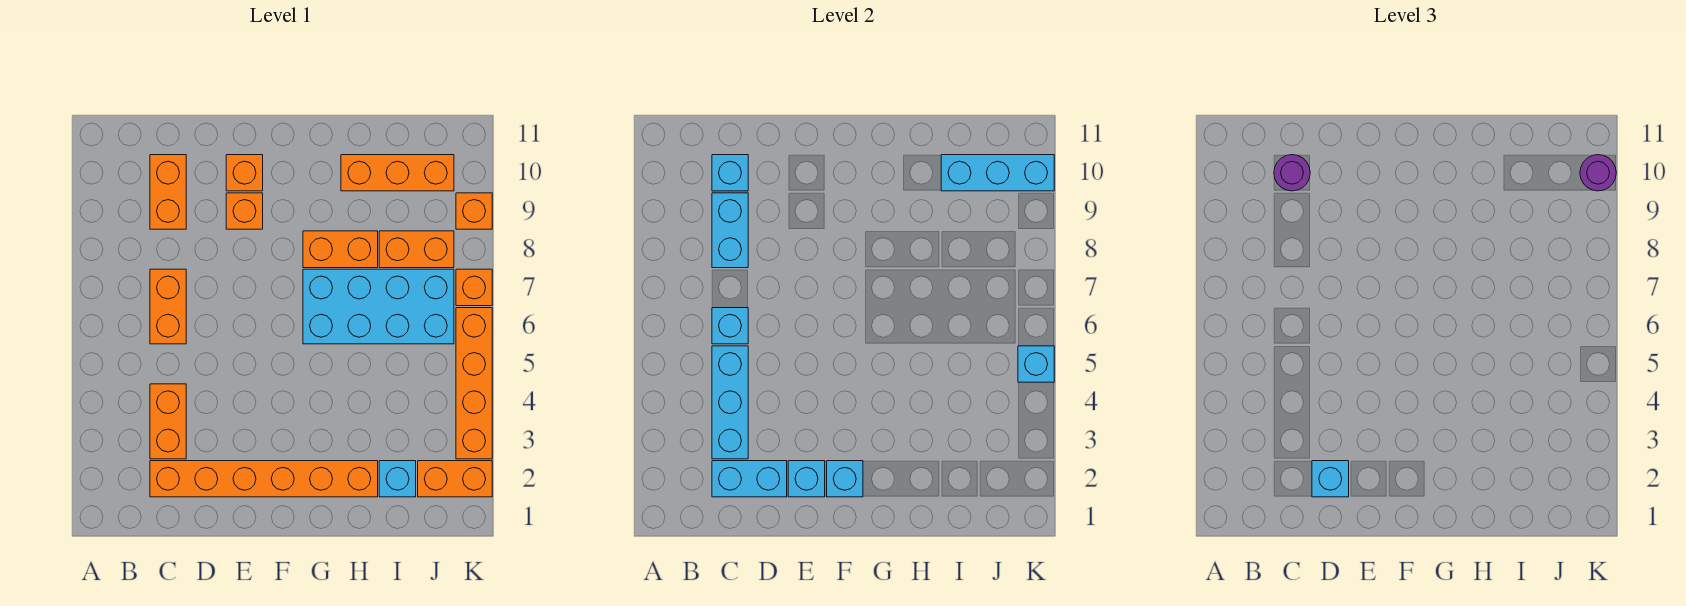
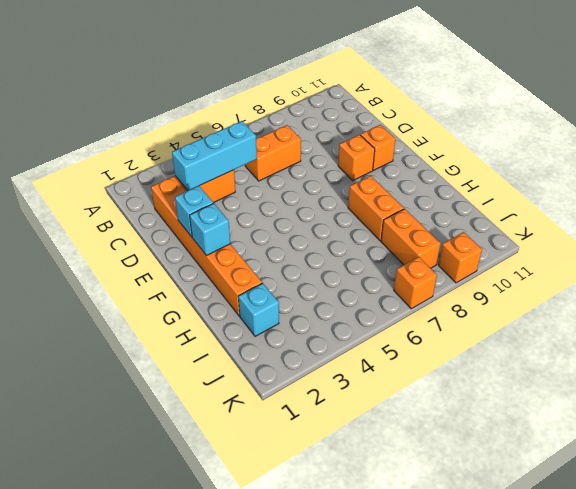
none -> orange 1x2 brick [150,155,186,229]
none -> cyan 2x4 brick [303,269,454,344]
none -> orange 1x3 brick [341,155,454,191]

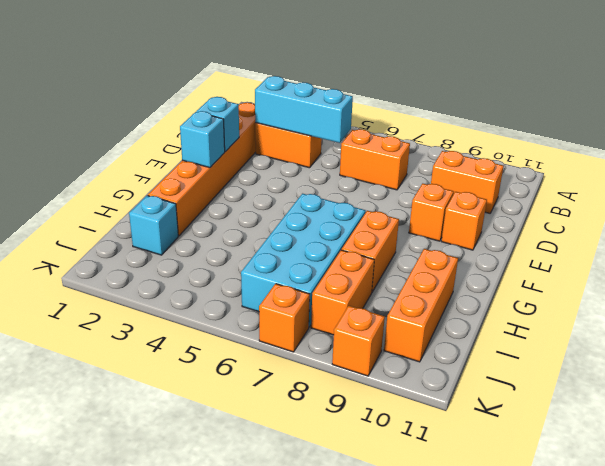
none -> orange 1x2 brick [418,461,492,497]
none -> orange 1x4 brick [456,308,492,459]
none -> cyan 1x2 brick [712,461,787,497]

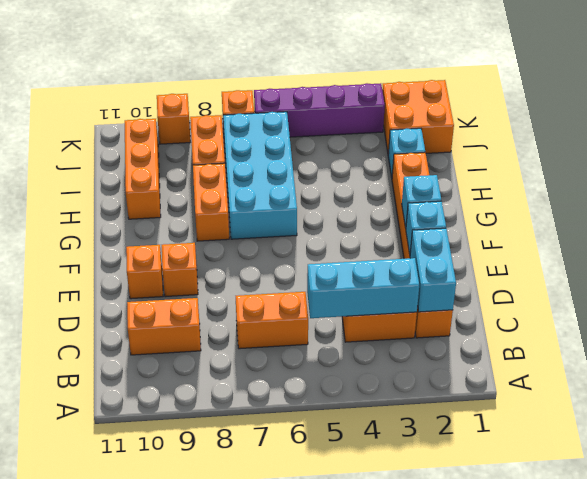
orange 2x2 brick [382,80,454,154] -> orange 1x2 brick [418,461,492,497]
purple 1x4 brick [254,83,385,137] -> orange 1x4 brick [456,308,492,459]
none -> cyan 1x1 brick [712,308,748,344]
none -> cyan 1x2 brick [712,193,748,268]
none -> cyan 1x1 brick [712,155,748,191]

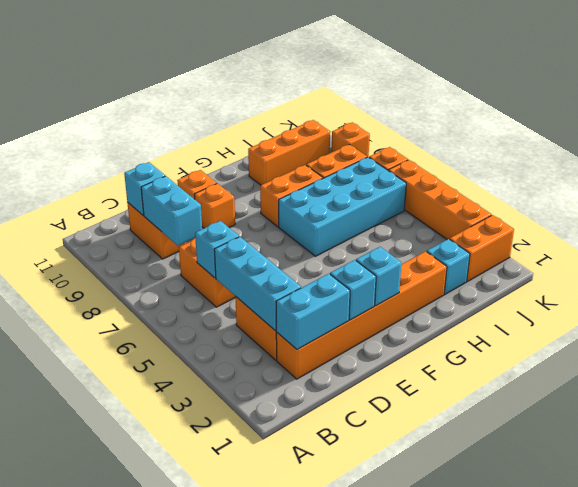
none -> cyan 1x3 brick [941,155,1054,191]
none -> cyan 1x1 brick [1018,346,1054,382]
none -> purple 1x1 round brick [1274,155,1310,191]

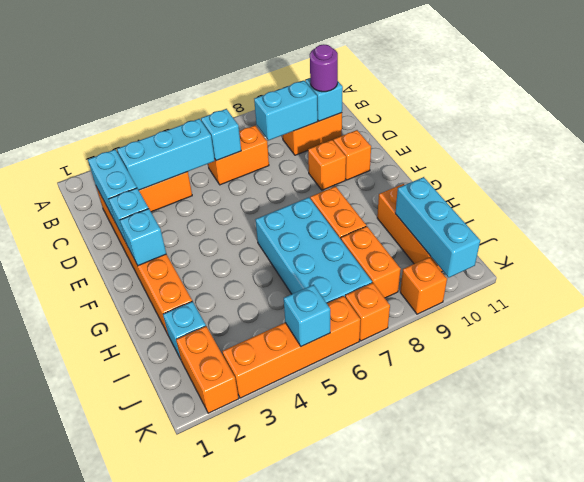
none -> cyan 1x1 brick [1312,461,1349,497]
none -> purple 1x1 round brick [1580,155,1616,191]

